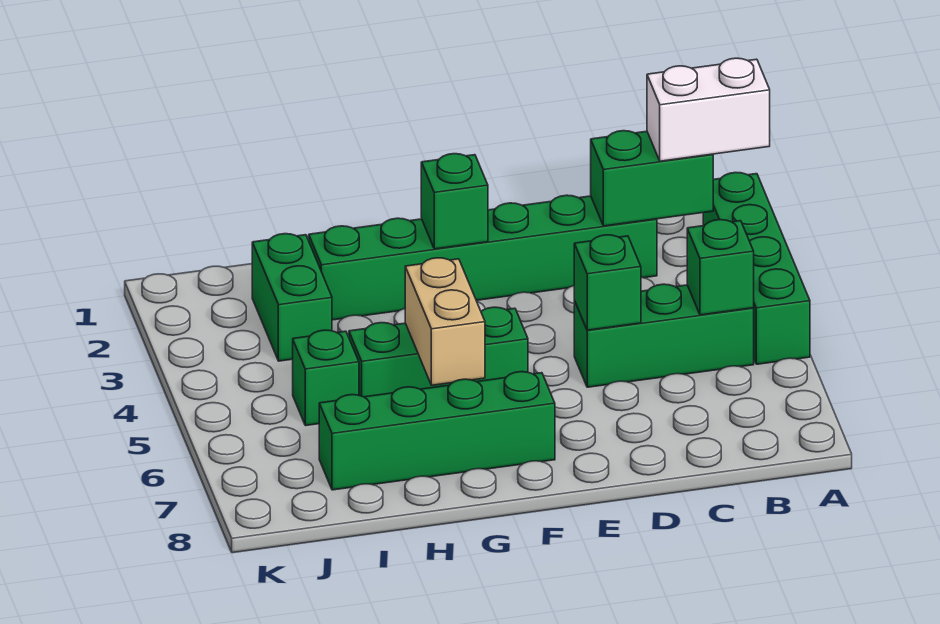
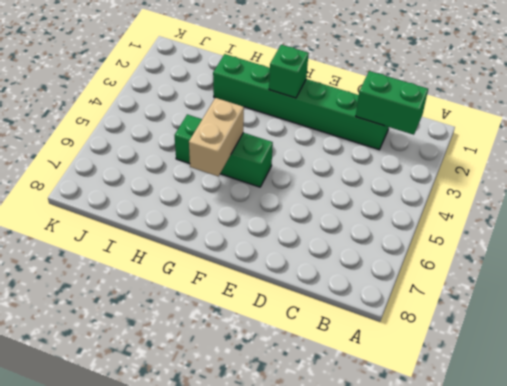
none -> green 1x4 brick [703,172,810,364]
none -> green 1x3 brick [574,284,754,387]
none -> green 1x4 brick [319,372,555,490]

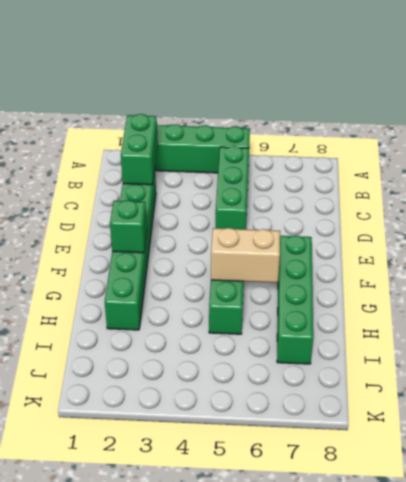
none -> green 1x2 brick [252,234,332,361]
none -> green 1x1 brick [293,330,359,426]
none -> green 1x1 brick [687,220,754,315]

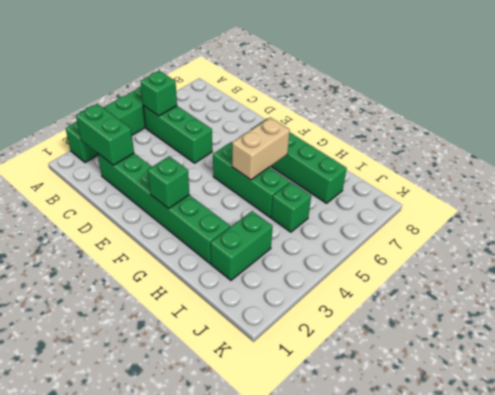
none -> green 1x1 brick [574,235,641,330]
none -> white 1x2 brick [647,58,770,161]

